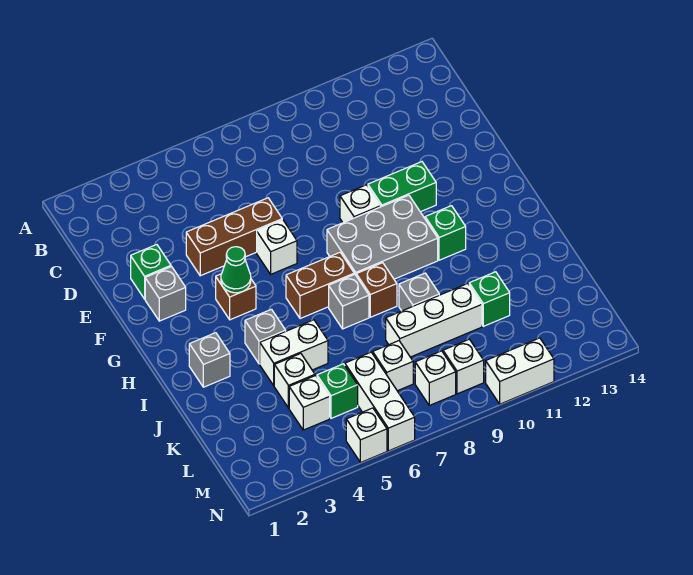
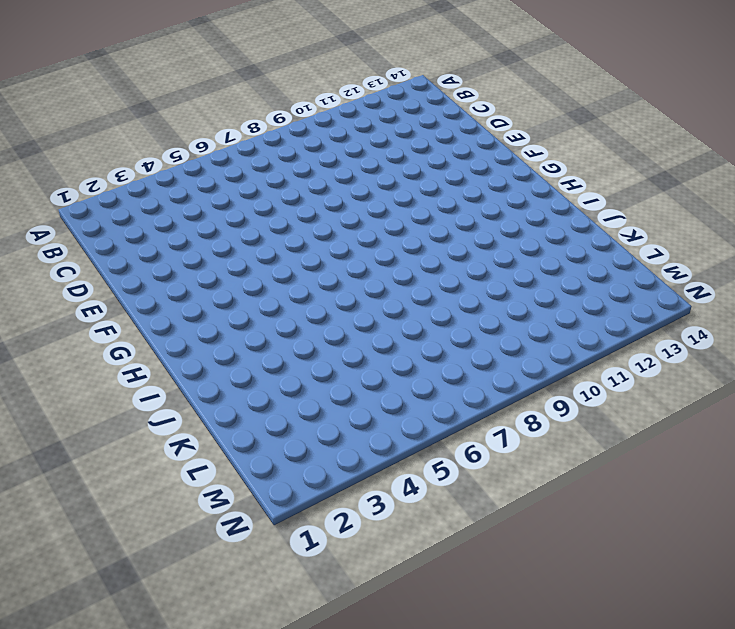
none -> green 1x1 brick [131,245,171,299]
none -> brown 1x3 brick [186,198,282,276]
none -> grey 1x1 brick [145,267,186,321]

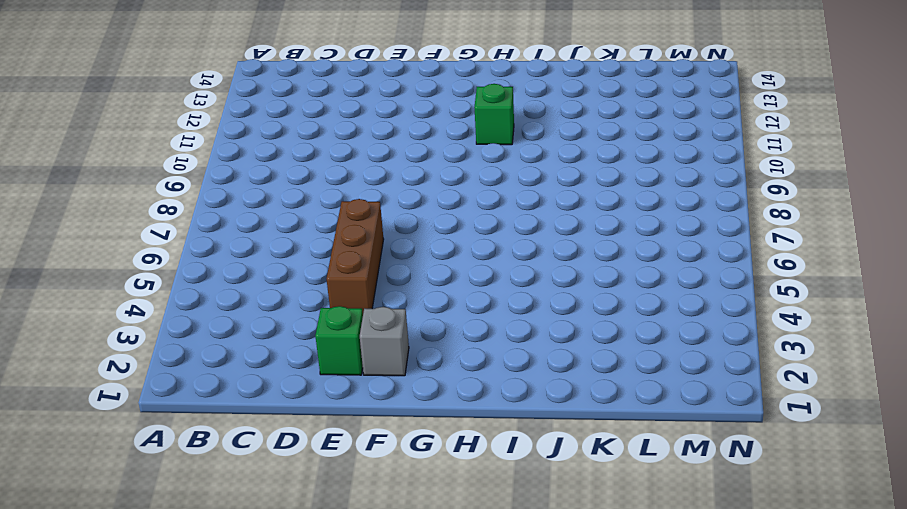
none -> white 1x1 brick [257,220,297,274]
none -> white 1x1 brick [340,185,381,223]
none -> green 1x2 brick [368,162,436,212]

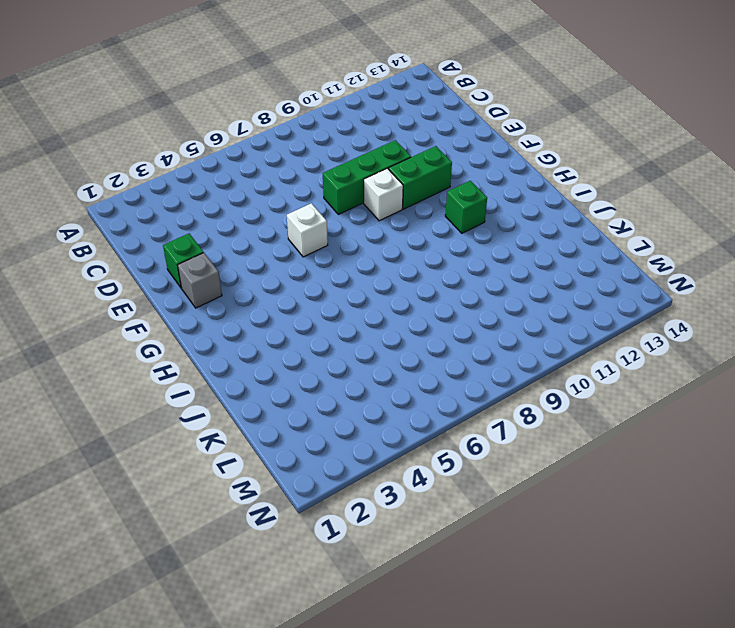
green 1x3 brick [323,140,411,214] -> none
none -> brown 1x3 brick [186,198,282,276]
none -> brown 1x1 brick [216,274,256,320]
none -> grey 2x3 brick [327,195,438,279]

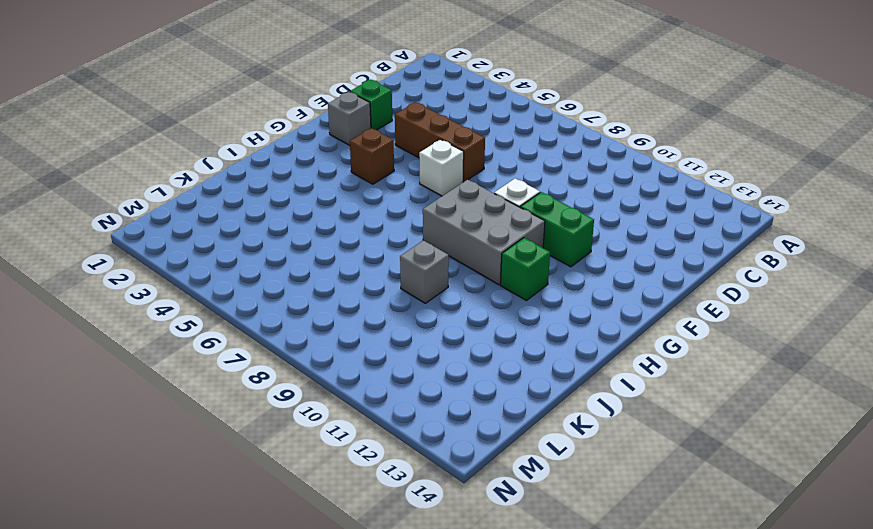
none -> brown 1x2 brick [286,253,354,319]
none -> grey 1x1 brick [189,333,230,387]
none -> grey 1x1 brick [245,309,286,364]

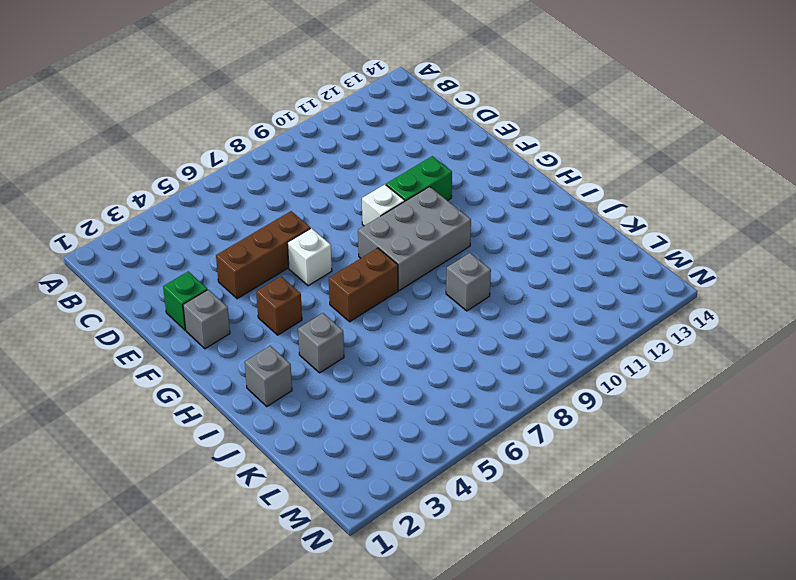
none -> green 1x1 brick [425,206,466,260]
none -> grey 1x1 brick [329,274,369,329]
none -> brown 1x1 brick [356,263,397,317]

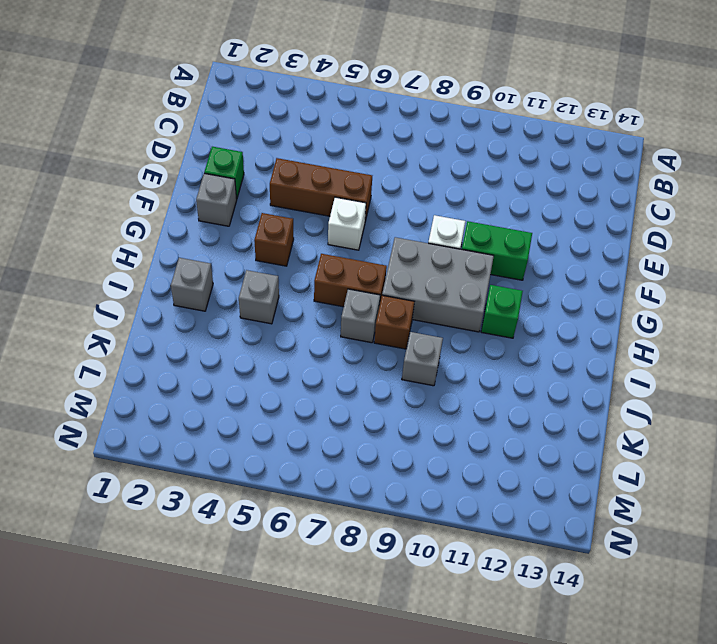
none -> white 1x2 brick [260,320,328,386]
none -> white 1x1 brick [274,354,315,408]
none -> white 1x3 brick [386,284,482,357]

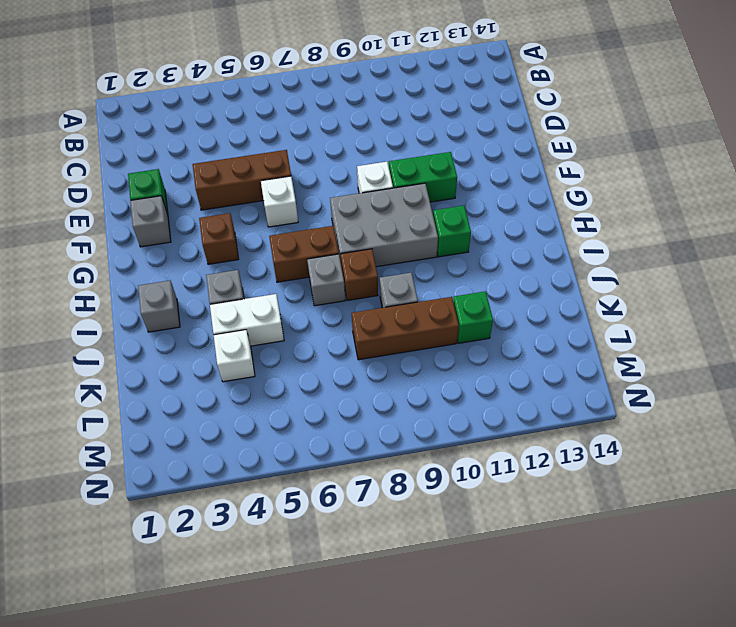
brown 1x3 brick [352,297,459,360] -> white 1x3 brick [386,284,482,357]
none -> white 1x1 brick [289,376,330,430]
none -> green 1x1 brick [317,364,358,418]
none -> white 1x3 brick [345,352,415,451]

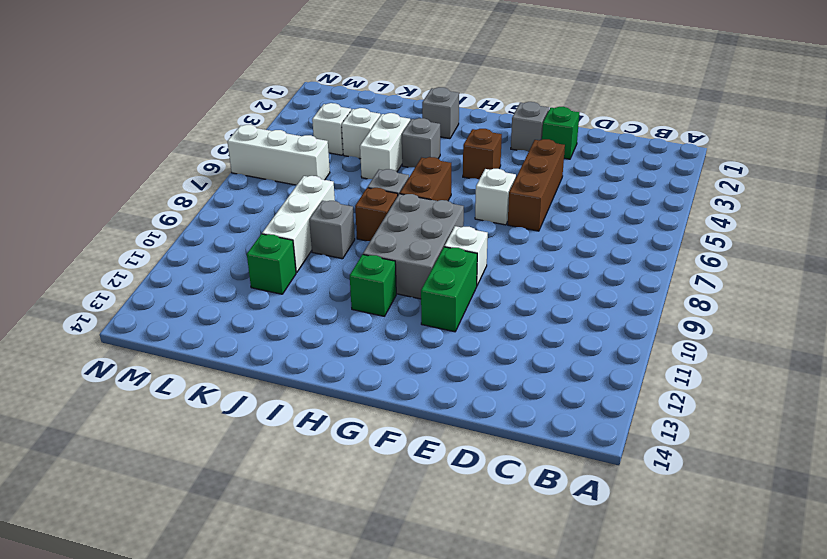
none -> green 1x1 brick [317,364,358,418]
none -> white 1x1 brick [373,341,413,391]
none -> white 1x1 brick [415,351,456,405]

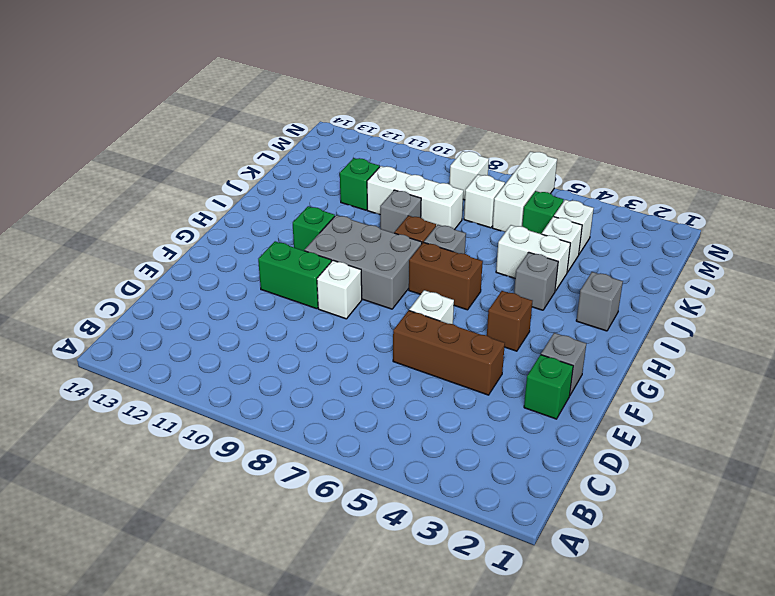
none -> white 1x1 brick [443,339,484,394]
none -> white 1x1 brick [346,408,387,463]
none -> white 1x2 brick [486,338,554,404]

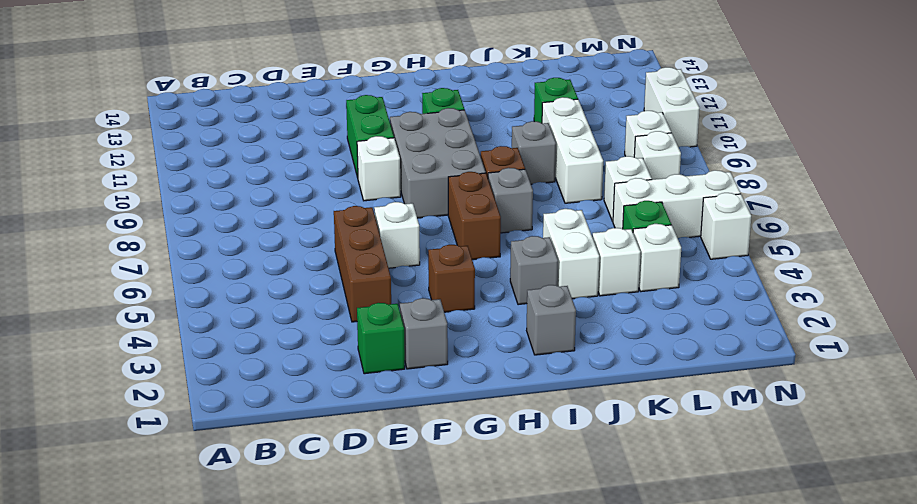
none -> green 1x1 cone [221,247,251,293]

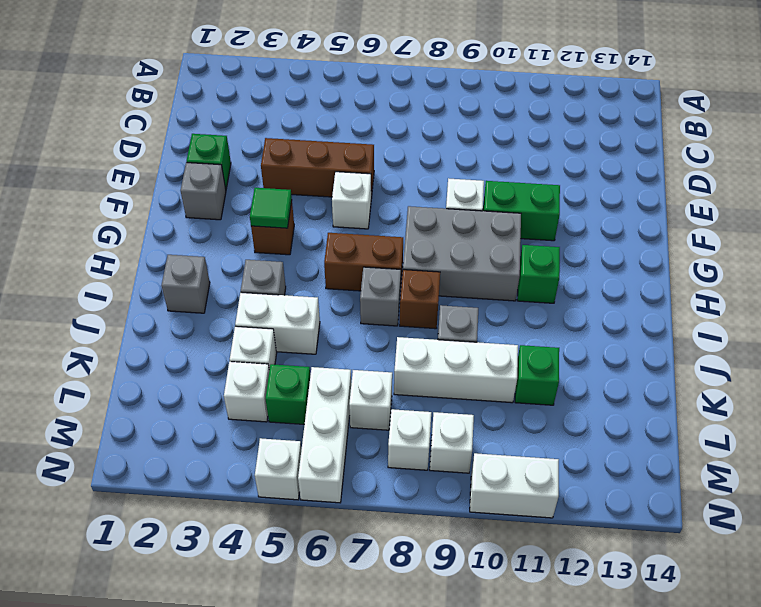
green 1x1 tile [250,188,292,228] -> green 1x1 cone [221,247,251,293]

